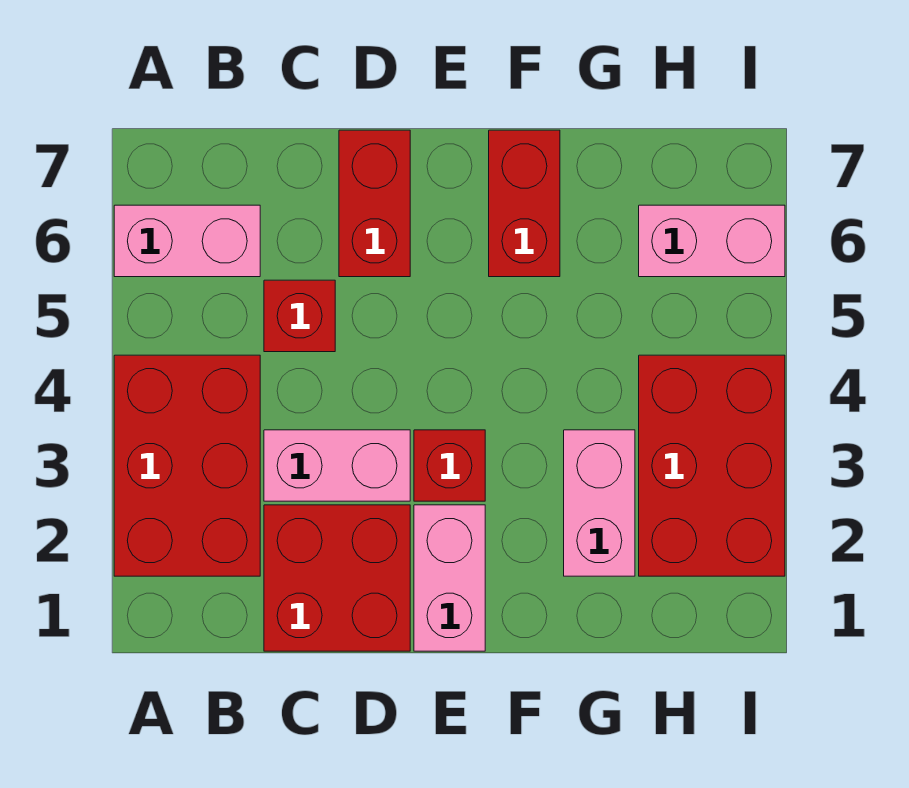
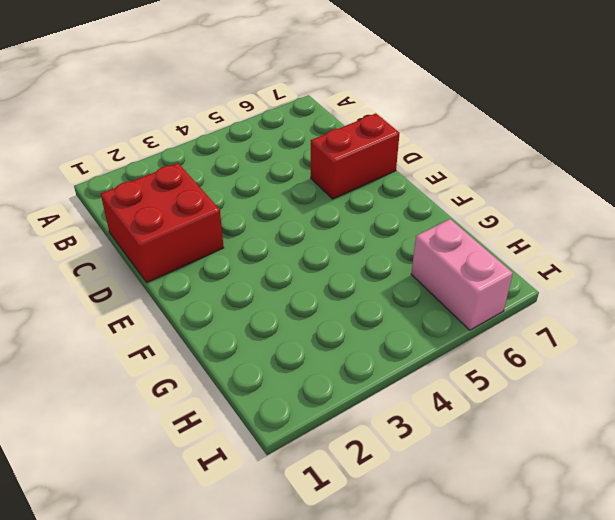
none -> red 2x3 brick [114,355,260,576]
none -> pink 1x2 brick [114,205,260,277]
none -> pink 1x2 brick [264,430,410,501]

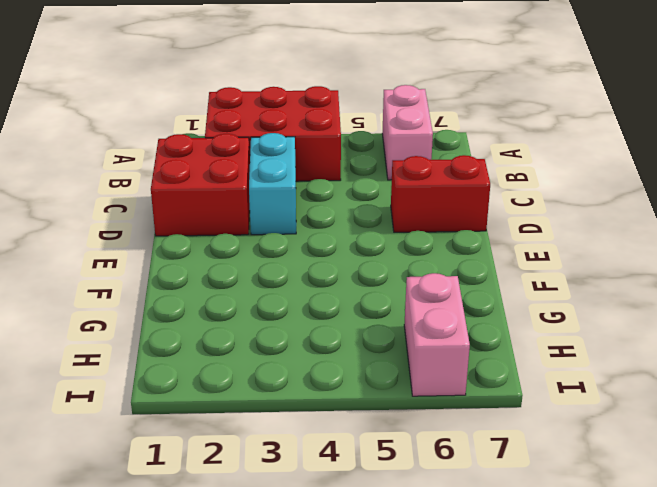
cyan 1x2 brick [249,133,296,235] -> pink 1x2 brick [264,430,410,501]
none -> red 1x1 brick [264,280,335,352]
none -> pink 1x2 brick [414,505,485,651]
none -> red 1x1 brick [414,430,485,501]

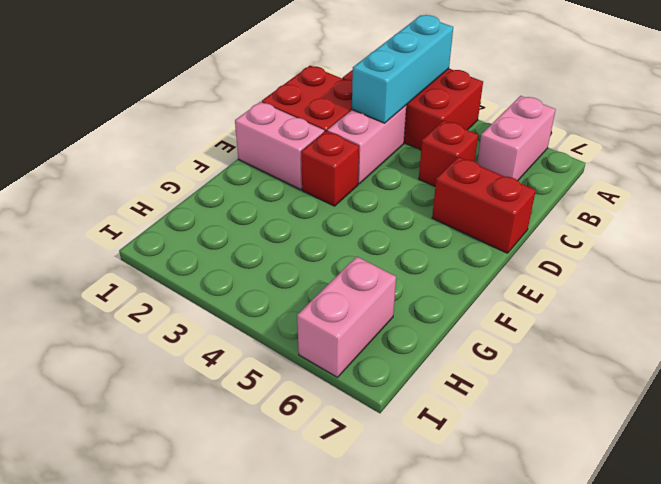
cyan 1x3 brick [352,15,453,123] -> none
none -> red 1x2 brick [489,130,560,277]
none -> pink 1x2 brick [564,430,635,576]
none -> red 2x3 brick [639,355,785,576]

